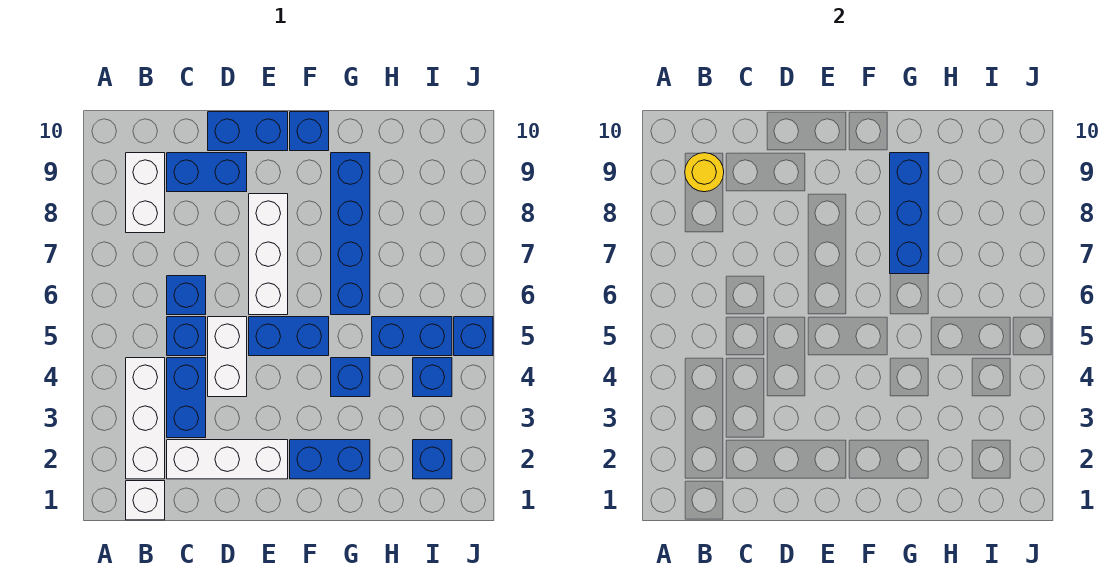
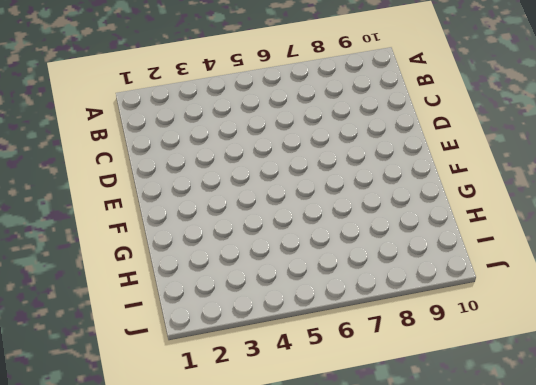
none -> white 1x1 brick [126,481,165,520]
none -> white 1x3 brick [126,358,165,479]
none -> white 1x2 brick [126,153,165,233]

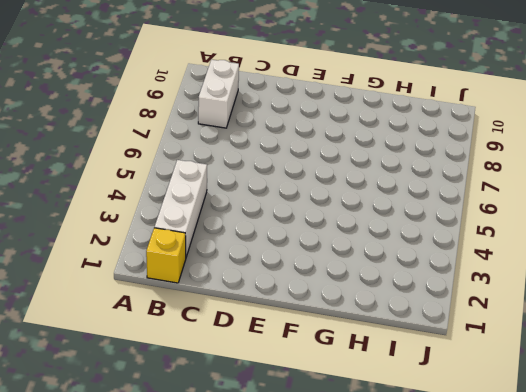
yellow 1x1 brick [146,228,186,283] -> white 1x1 brick [126,481,165,520]
none -> white 1x3 brick [167,440,288,479]
none -> blue 1x2 brick [167,358,206,438]
none -> blue 1x1 brick [167,317,206,356]

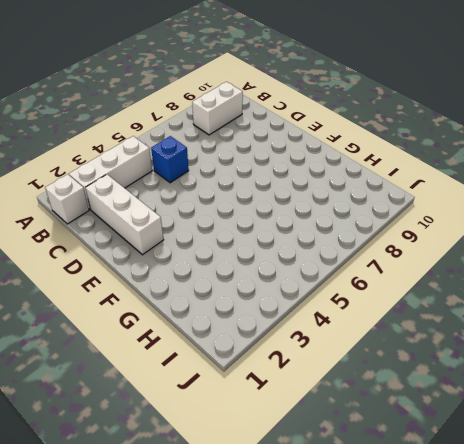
none -> blue 1x2 brick [167,358,206,438]
none -> blue 1x1 brick [167,276,206,315]
none -> blue 1x2 brick [167,153,247,192]

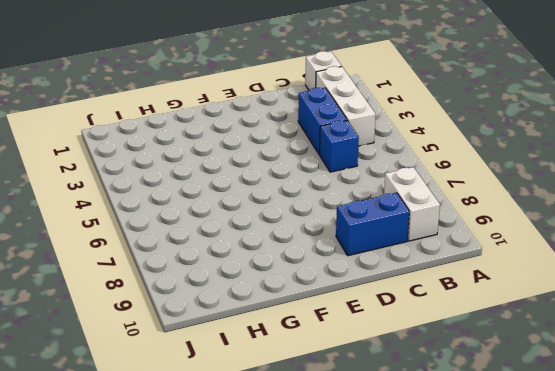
none -> white 1x3 brick [167,440,288,479]
none -> blue 1x1 brick [167,276,206,315]
none -> white 1x2 brick [208,317,247,397]

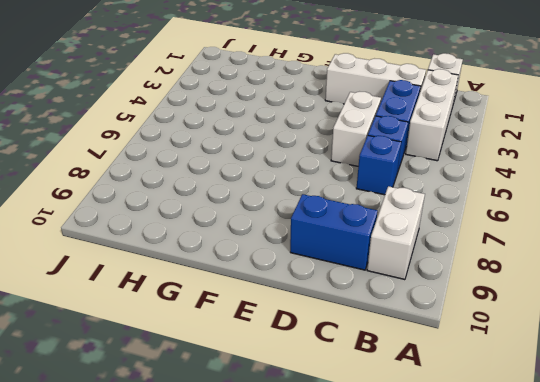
none -> blue 1x2 brick [208,112,288,151]
none -> blue 1x2 brick [249,317,329,356]
none -> white 1x3 brick [249,194,288,315]

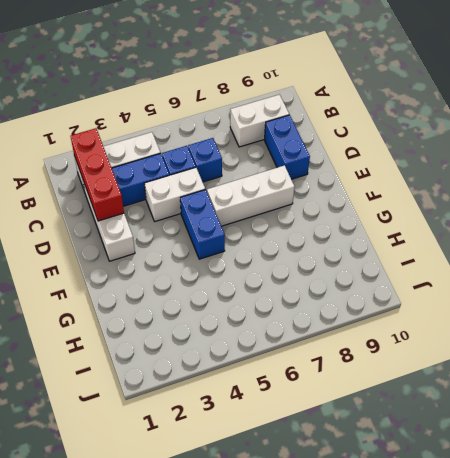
red 1x3 brick [70,128,124,221] -> none
none -> white 1x1 brick [126,481,165,520]
none -> blue 1x2 brick [208,112,288,151]
none -> blue 1x2 brick [290,440,370,479]

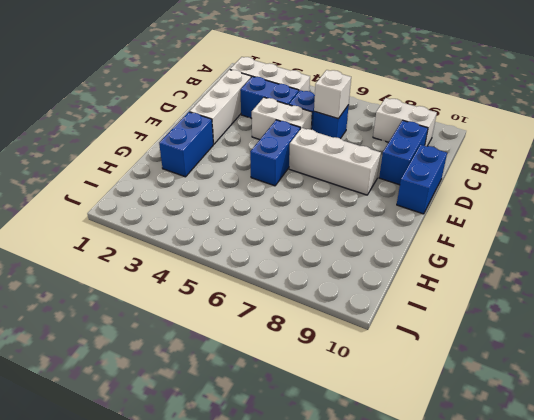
white 1x1 brick [314,70,351,118] -> white 1x1 brick moved to [126,481,165,520]
none -> blue 1x1 brick [290,112,329,151]
none -> blue 1x1 brick [331,358,370,397]
none -> blue 1x4 brick [331,153,370,315]

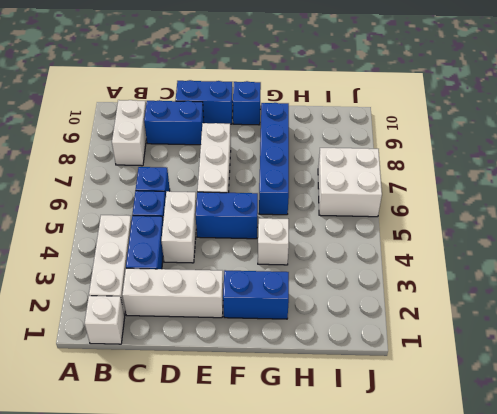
white 1x1 brick [258,218,289,265] -> blue 1x1 brick [331,358,370,397]
white 2x2 brick [318,148,382,217] -> none
none -> blue 1x2 brick [372,317,452,356]
none -> blue 1x1 brick [413,440,452,479]
none -> blue 1x1 brick [413,358,452,397]

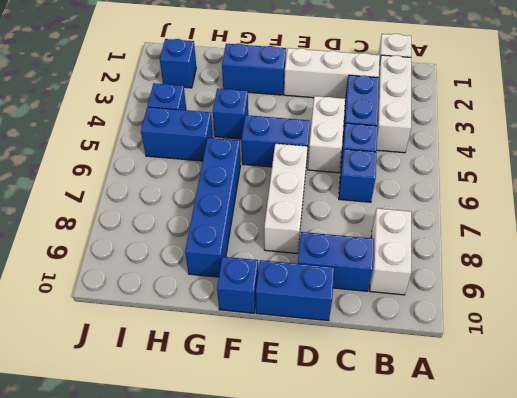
none -> blue 1x1 brick [454,317,493,356]
none -> yellow 1x1 round brick [685,153,724,192]
none -> blue 1x3 brick [890,153,929,274]

